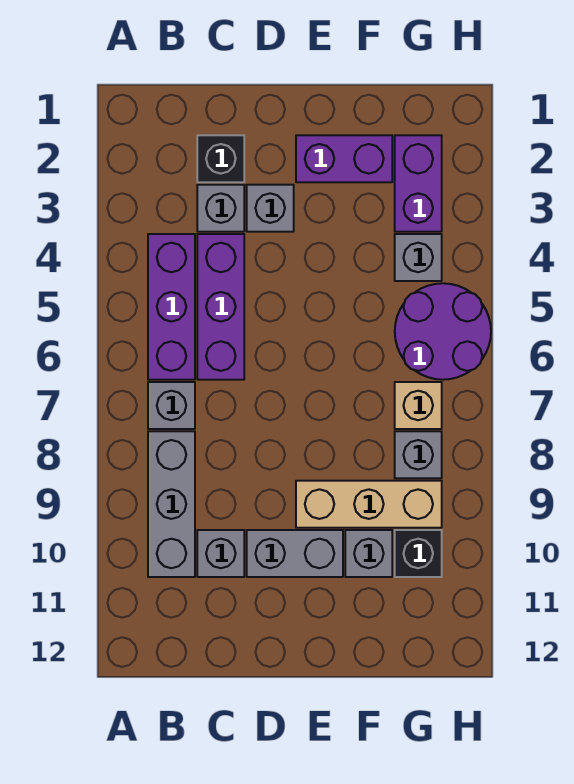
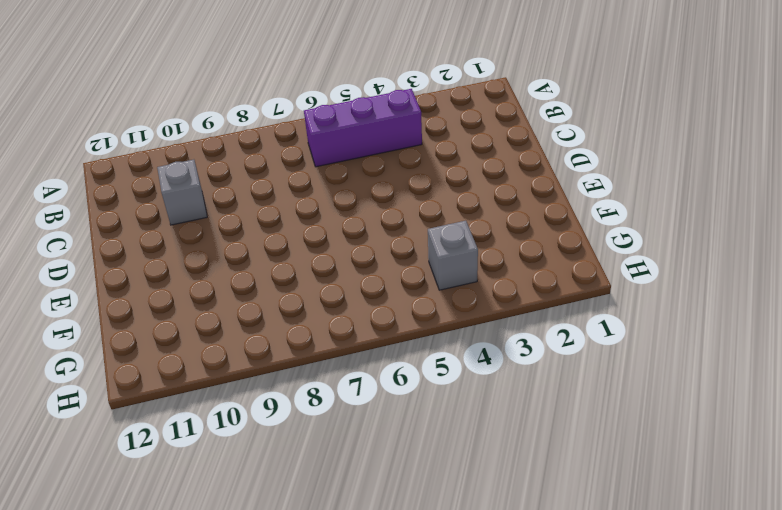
none -> grey 1x1 brick [148,382,195,429]
none -> grey 1x3 brick [148,431,195,577]
none -> black 1x1 brick [197,135,244,182]

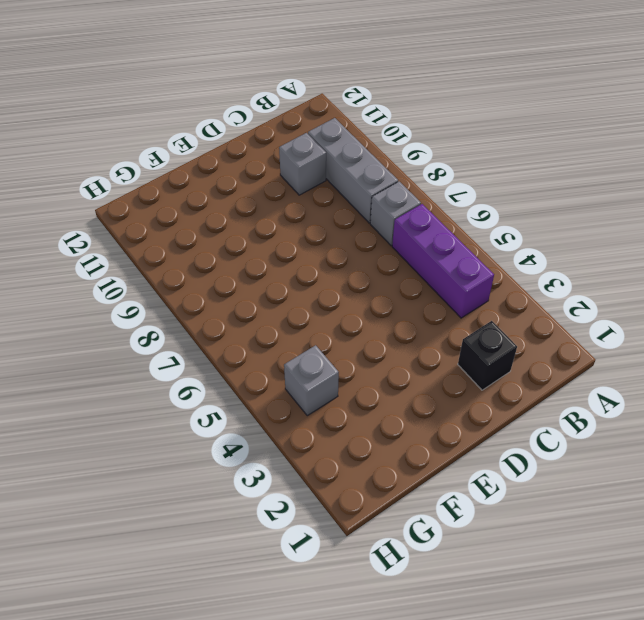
none -> grey 1x1 brick [197,185,244,232]
none -> purple 1x3 brick [197,234,244,380]
none -> grey 1x1 brick [247,185,294,232]

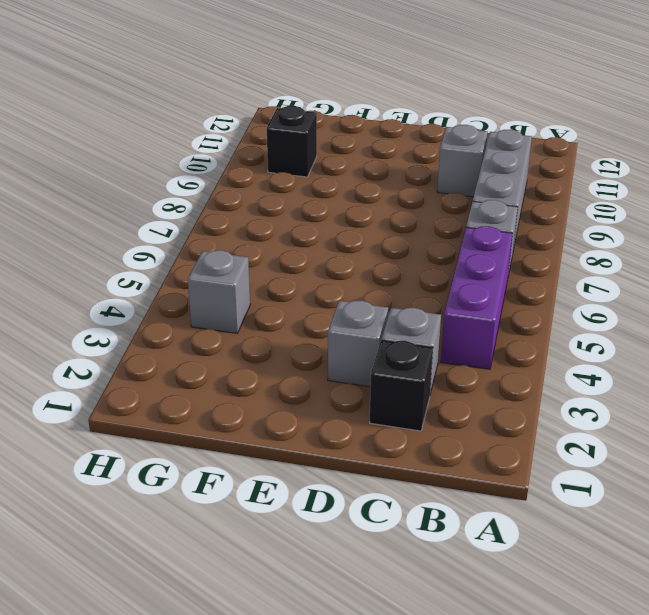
none -> purple 1x3 brick [197,234,244,380]
none -> grey 1x2 brick [247,530,343,577]
none -> purple 1x2 brick [296,135,392,182]

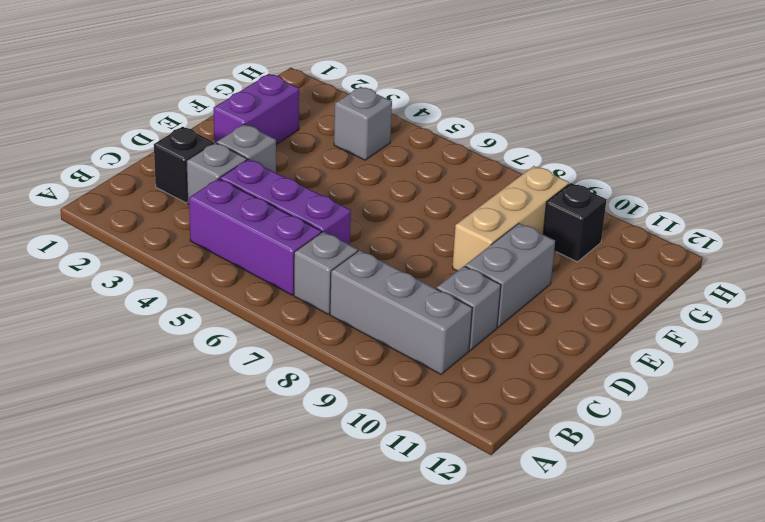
none -> grey 1x1 brick [345,530,392,577]
none -> purple 1x2 brick [395,135,442,232]
none -> purple 2x2 round brick [395,283,491,380]

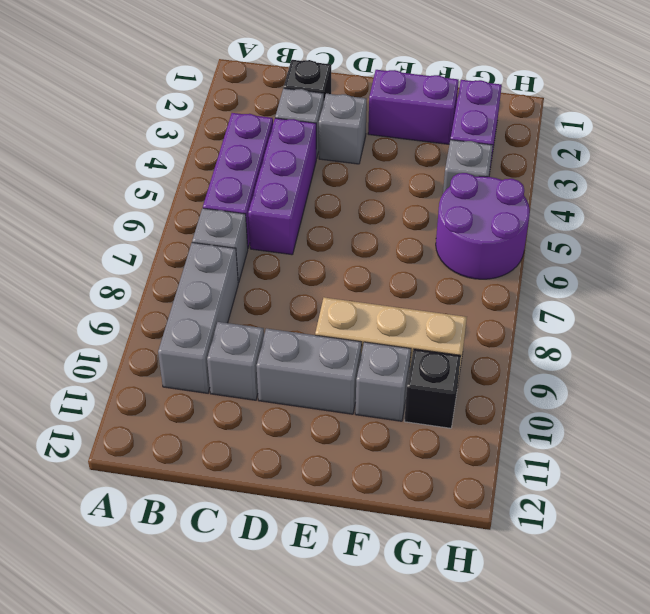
none -> tan 1x1 brick [395,382,442,429]
none -> grey 1x1 brick [395,431,442,478]

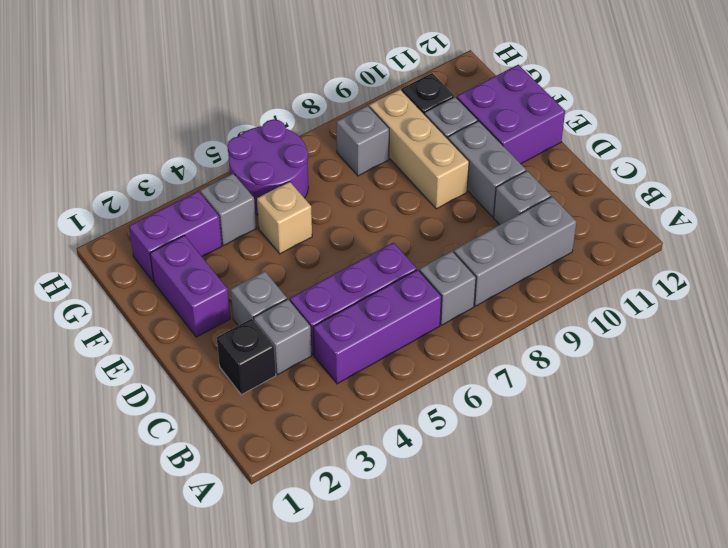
purple 2x2 brick [457,65,565,164] -> none
tan 1x1 brick [257,182,312,254] -> tan 1x1 brick moved to [395,382,442,429]

